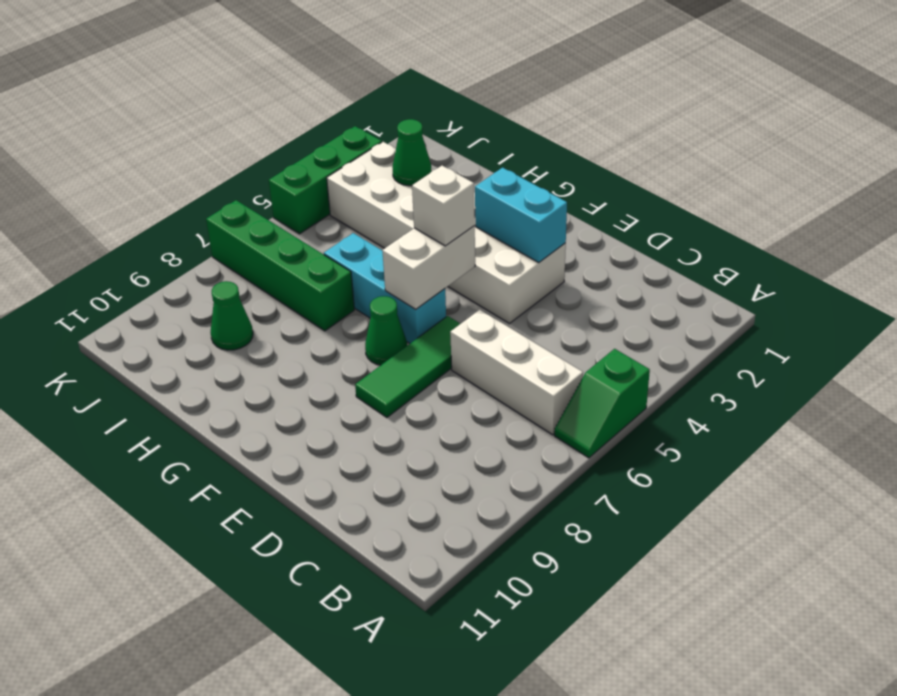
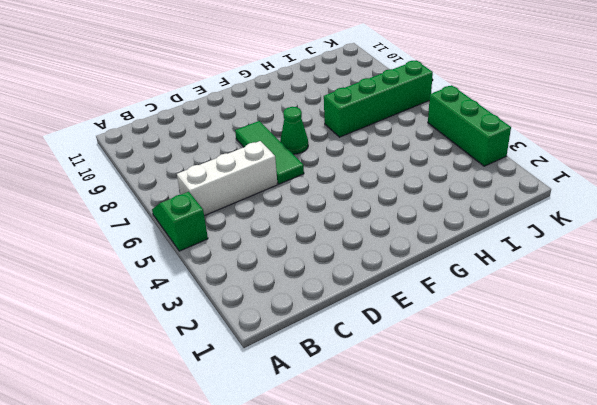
none -> white 2x6 brick [327,142,566,324]
none -> cyan 1x3 brick [324,233,446,343]
none -> green 1x1 cone [211,281,253,350]

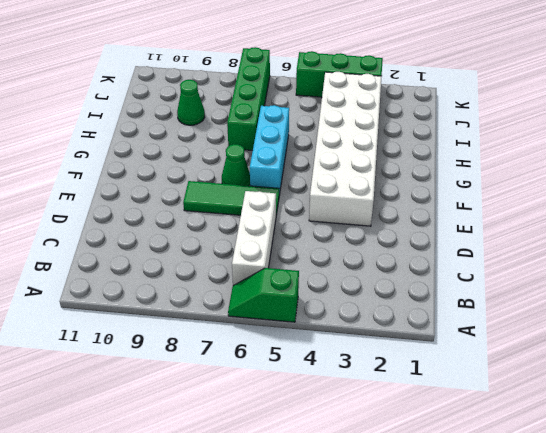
none -> cyan 1x2 brick [475,168,567,262]
none -> white 1x2 brick [382,226,475,309]
none -> green 1x1 cone [392,119,431,186]

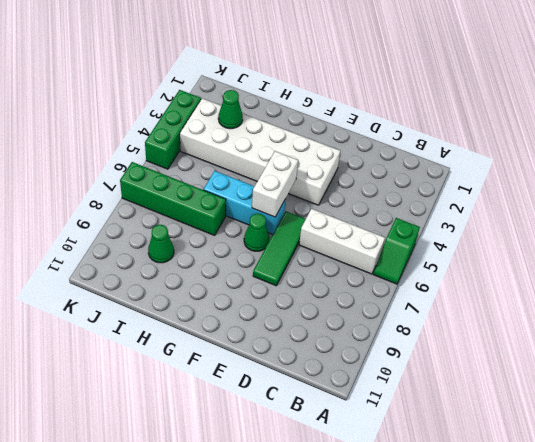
none -> cyan 1x2 brick [475,168,567,262]
none -> white 1x1 brick [412,166,475,246]

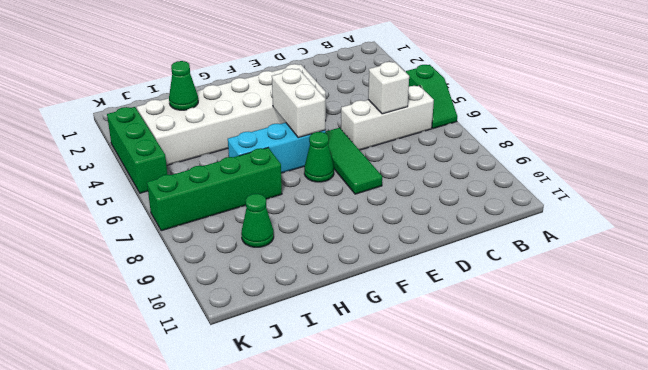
white 1x1 brick [368,62,409,114] -> white 1x1 brick moved to [412,166,475,246]
none -> cyan 1x2 brick [475,168,567,262]

